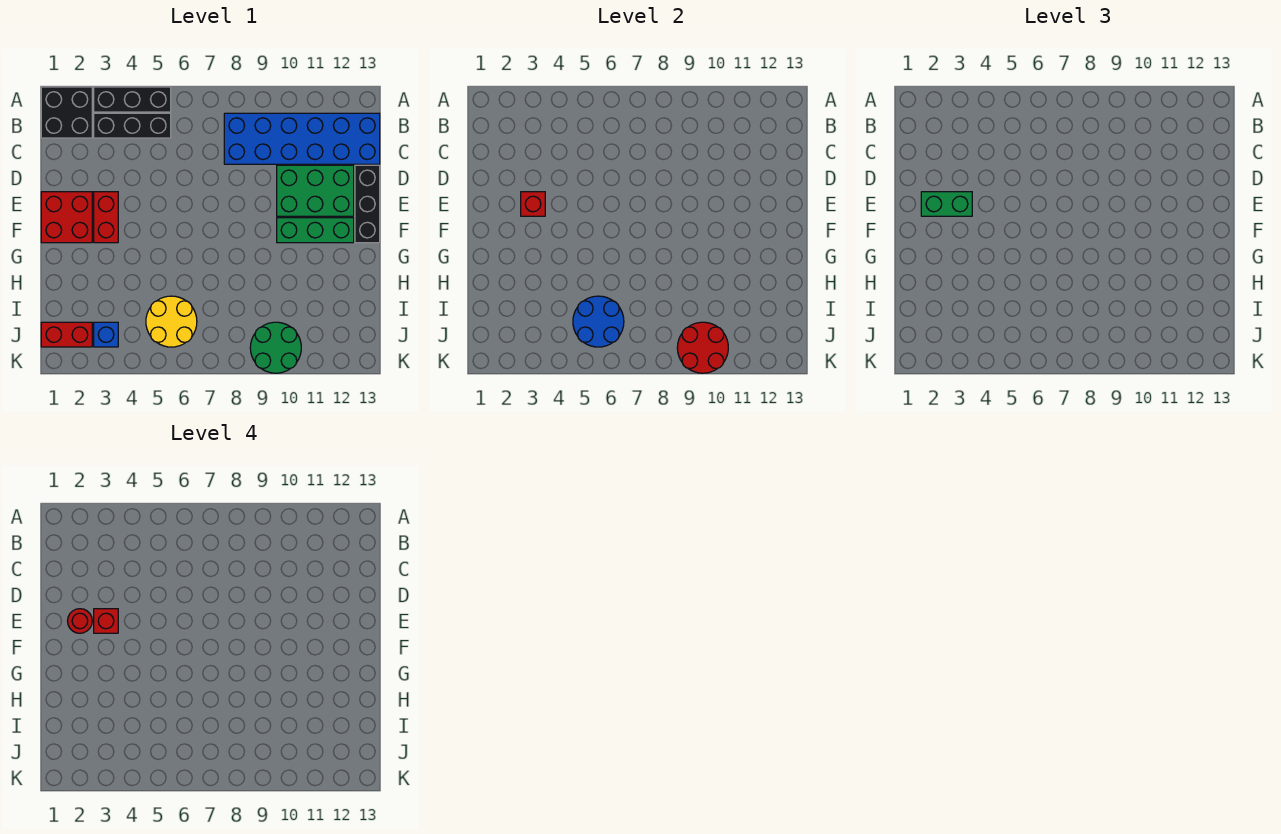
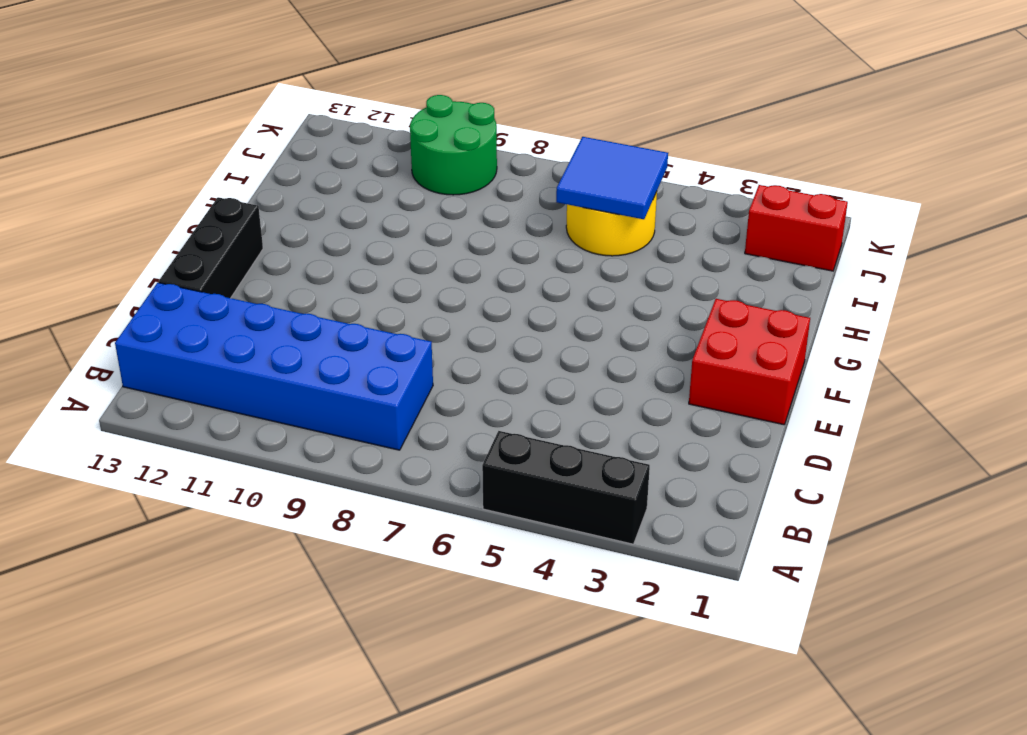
blue 2x2 tile [556,137,668,219] -> blue 2x2 round brick [573,296,624,347]
none -> black 2x2 brick [41,87,92,138]
none -> black 1x3 brick [94,113,171,138]
none -> green 2x3 brick [277,165,354,216]

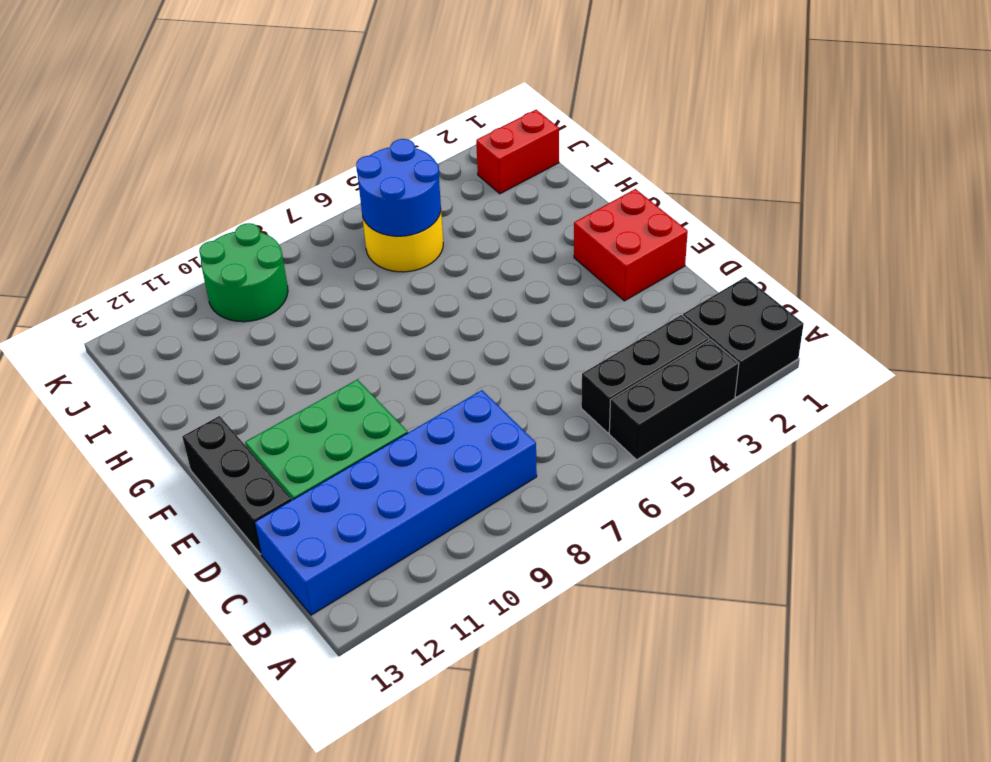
none -> red 1x2 brick [94,192,118,243]
none -> green 1x3 brick [277,218,354,243]
none -> blue 1x1 brick [94,322,118,347]

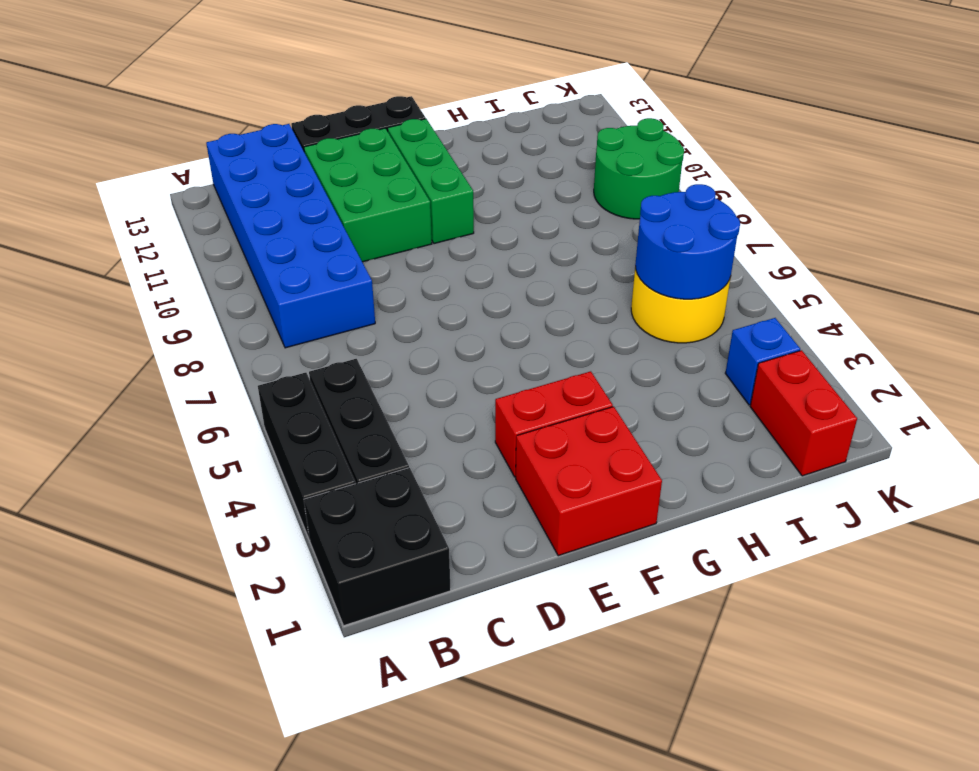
none -> red 1x1 brick [521,192,545,216]
none -> red 2x2 round brick [677,322,728,373]
none -> green 1x2 brick [921,192,972,216]

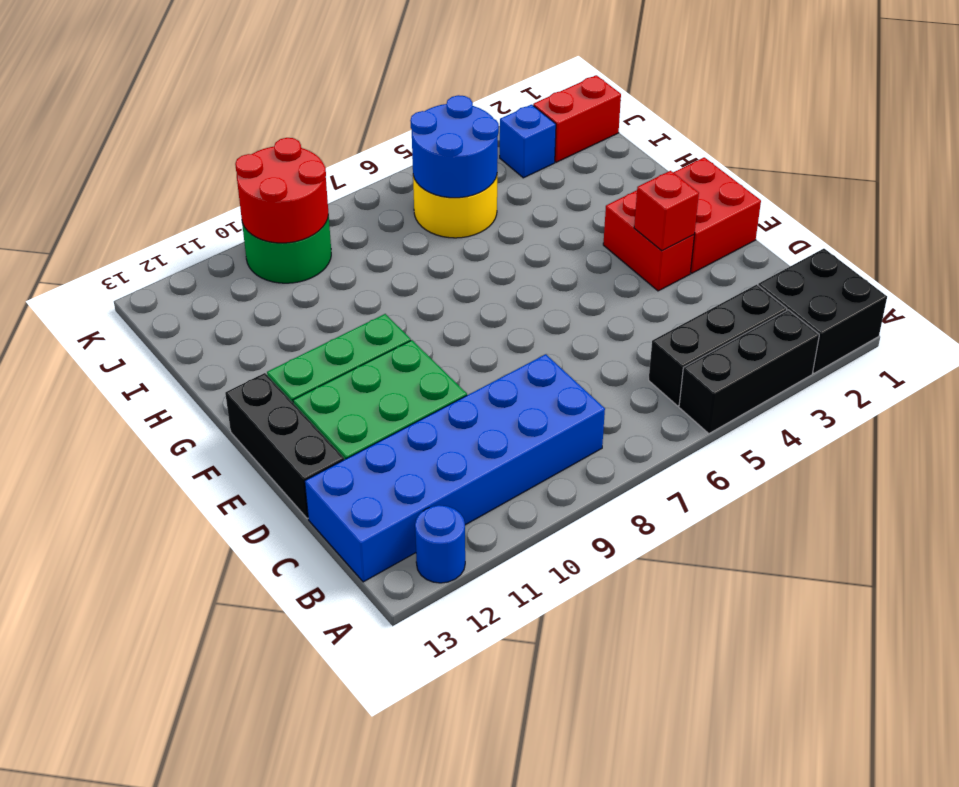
blue 1x1 round brick [415,505,465,583] -> none
none -> green 1x2 brick [921,192,972,216]
none -> red 1x1 round brick [68,609,92,633]
none -> red 1x1 brick [94,609,118,633]

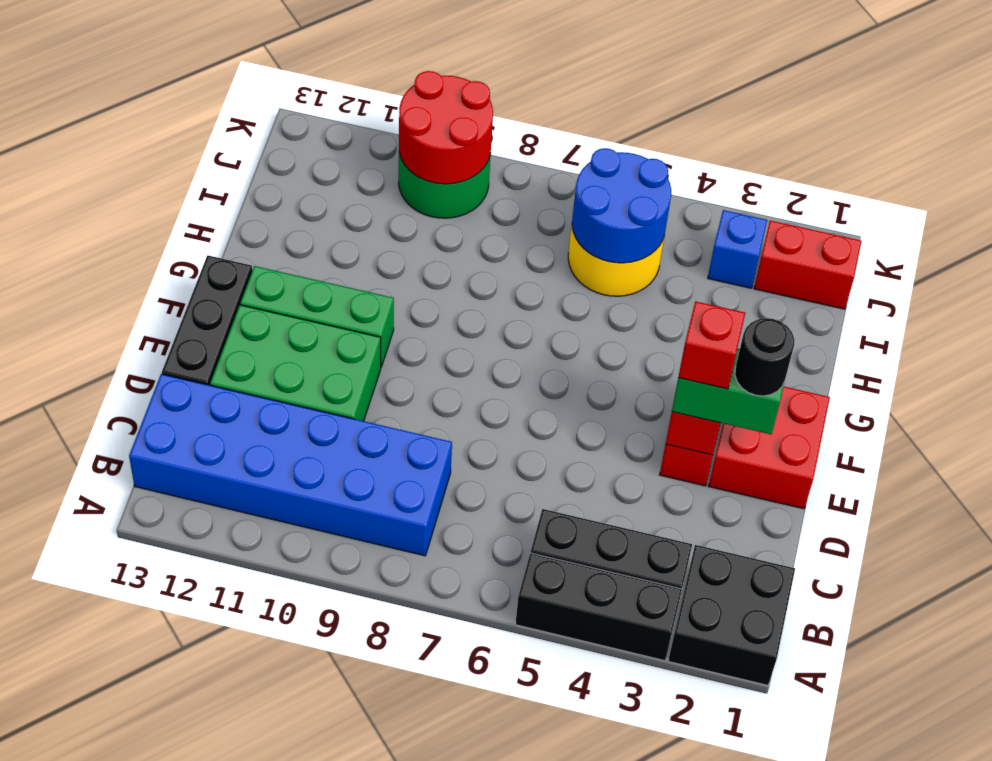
black 1x1 round brick [735,318,794,396] -> red 1x1 round brick [68,609,92,633]

